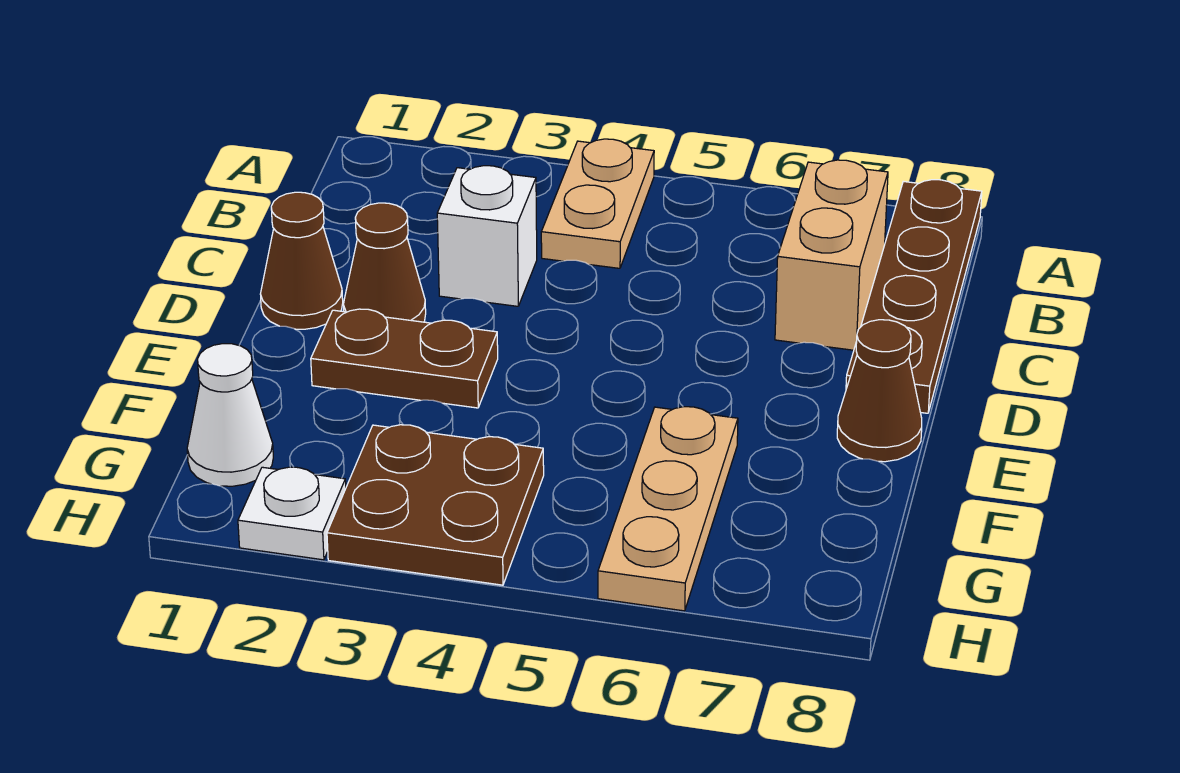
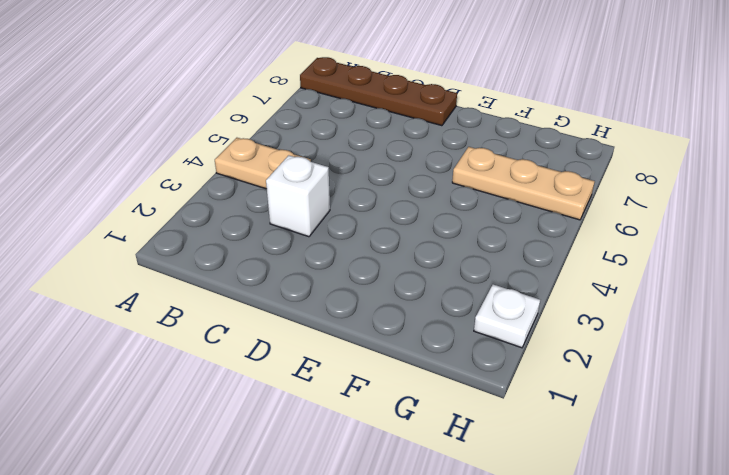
none -> tan 1x2 brick [775,160,888,350]
none -> brown 1x1 cone [261,192,343,329]
none -> brown 1x1 cone [343,203,426,322]

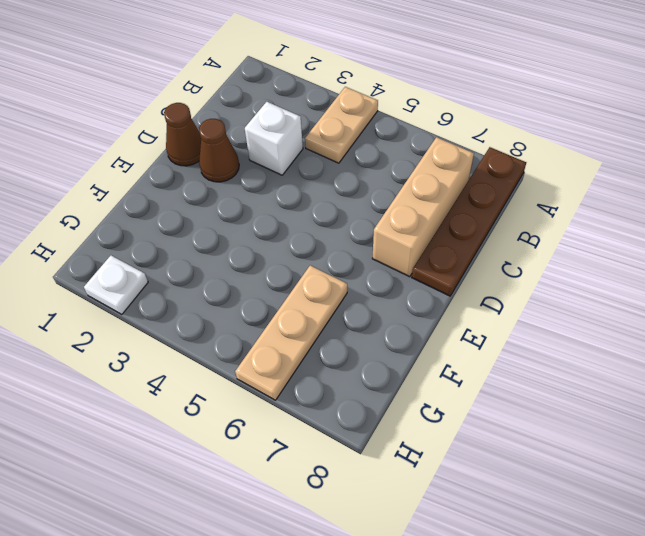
tan 1x3 brick [372,137,474,277] -> tan 1x2 brick [775,160,888,350]
none -> brown 1x2 plate [311,309,498,408]
none -> brown 1x1 cone [837,320,922,462]
none -> white 1x1 cone [187,344,273,486]

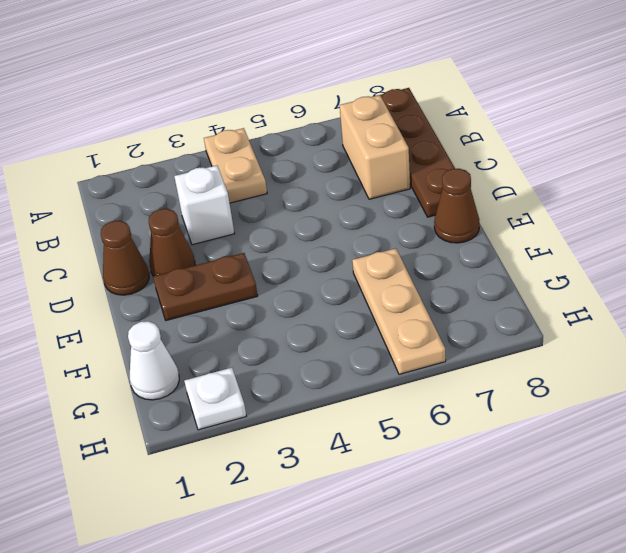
none -> brown 2x2 plate [327,425,544,585]

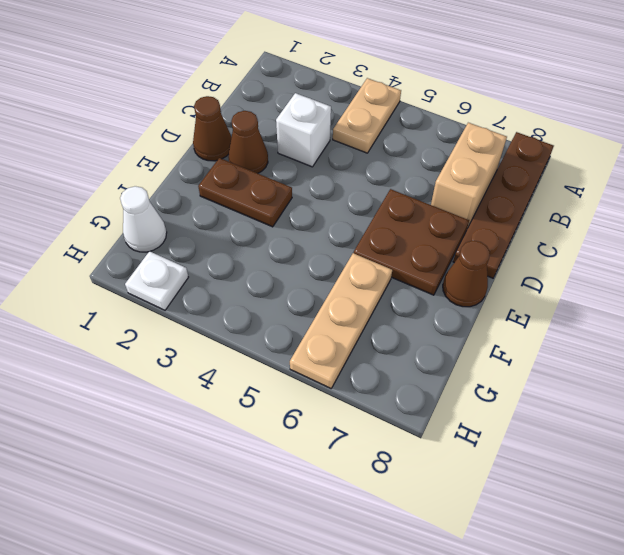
brown 2x2 plate [354,189,469,295] -> brown 2x2 plate moved to [327,425,544,585]

